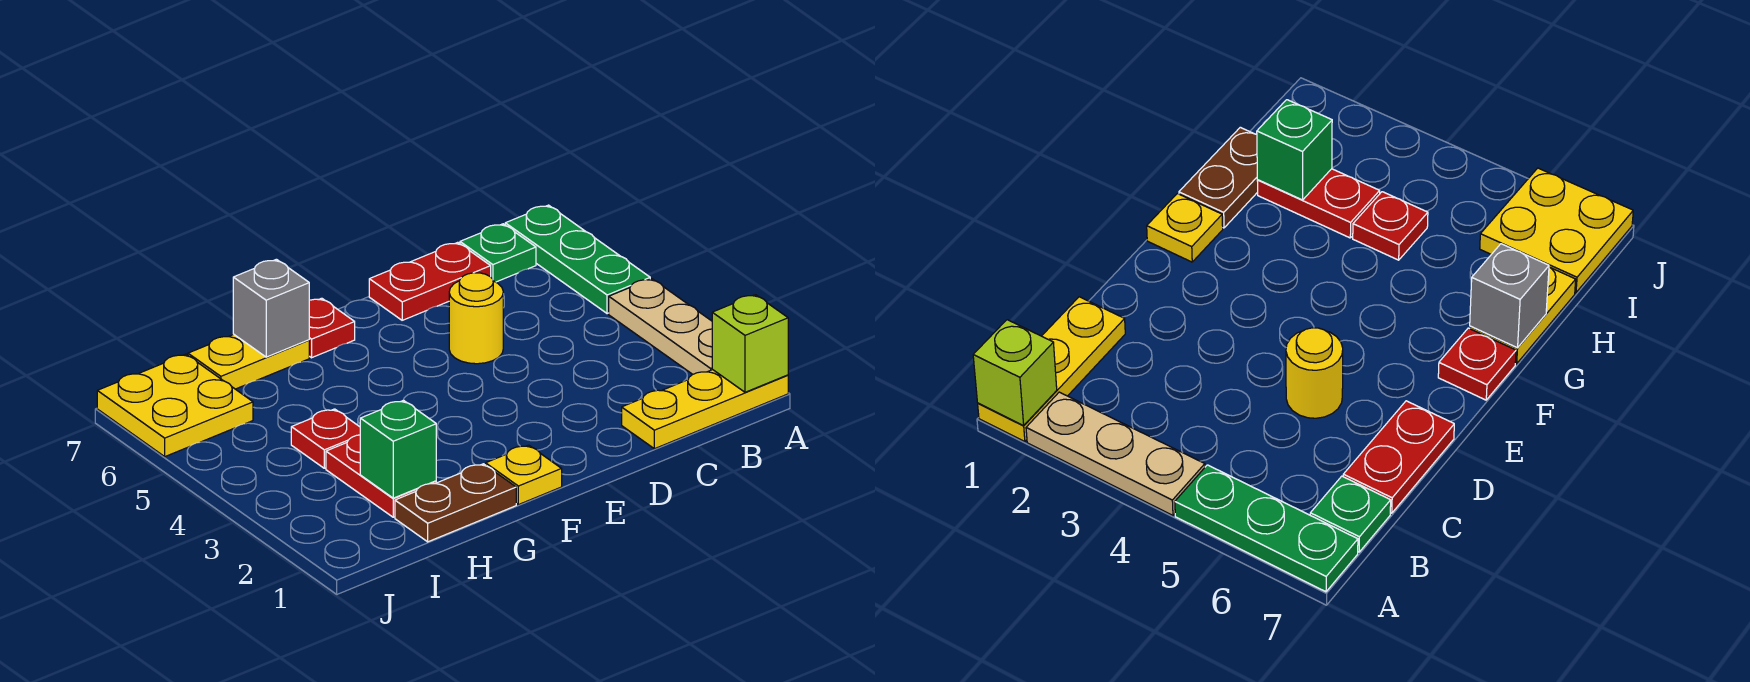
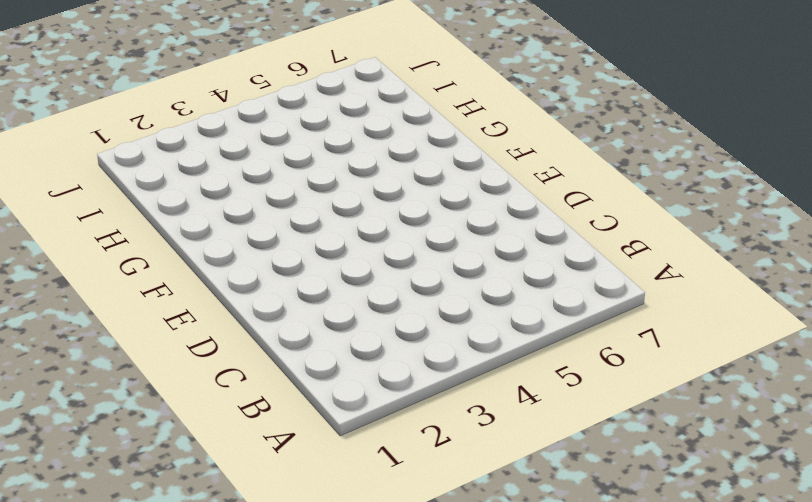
none -> yellow 1x3 plate [622,370,788,449]
none -> tan 1x3 plate [609,279,713,374]
none -> green 1x3 plate [505,205,650,314]

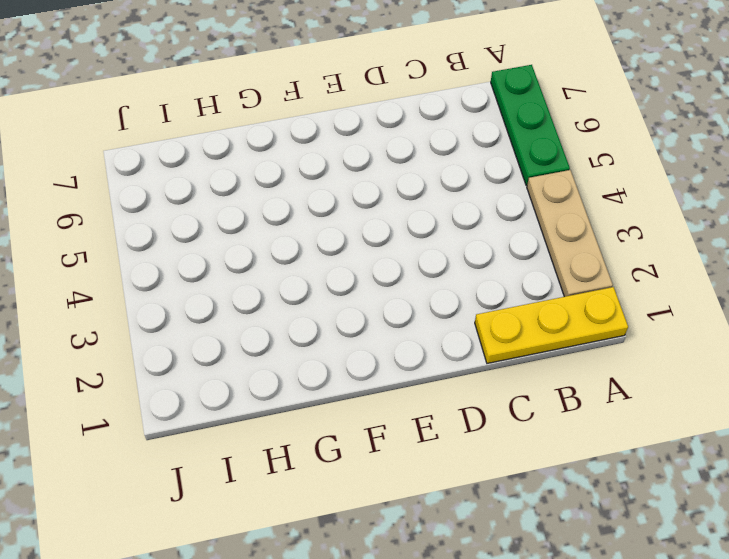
none -> green 1x1 plate [460,224,536,282]
none -> red 1x2 plate [369,242,491,320]
none -> yellow 1x1 round brick [449,273,503,364]

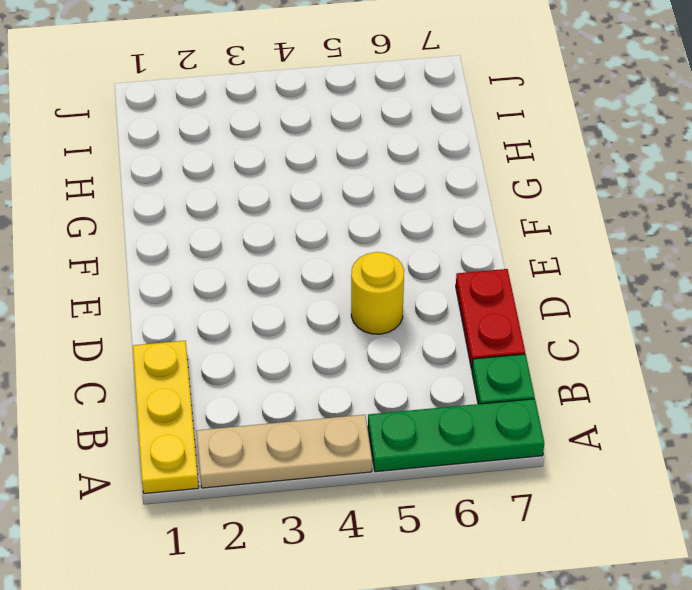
none -> yellow 1x1 plate [486,445,562,505]
none -> red 1x1 plate [309,298,355,358]
none -> brown 1x2 plate [395,464,516,542]

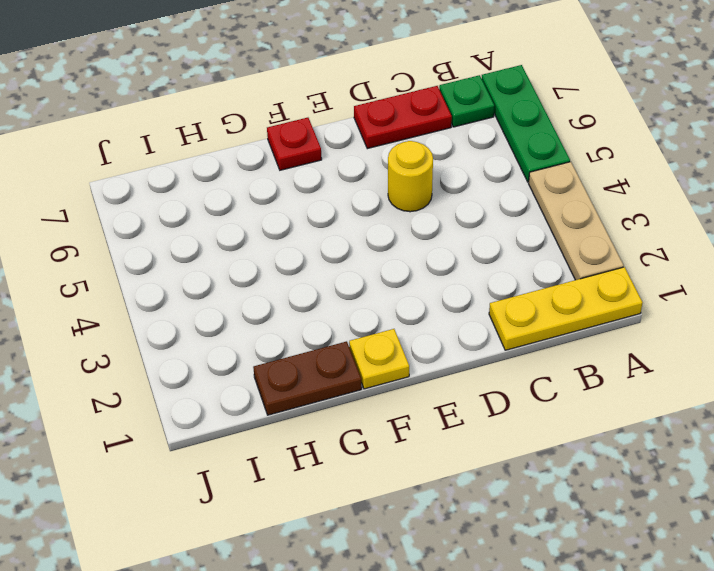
none -> yellow 1x2 plate [188,335,309,389]
none -> red 1x2 plate [326,435,436,517]
none -> red 1x1 plate [291,409,360,468]

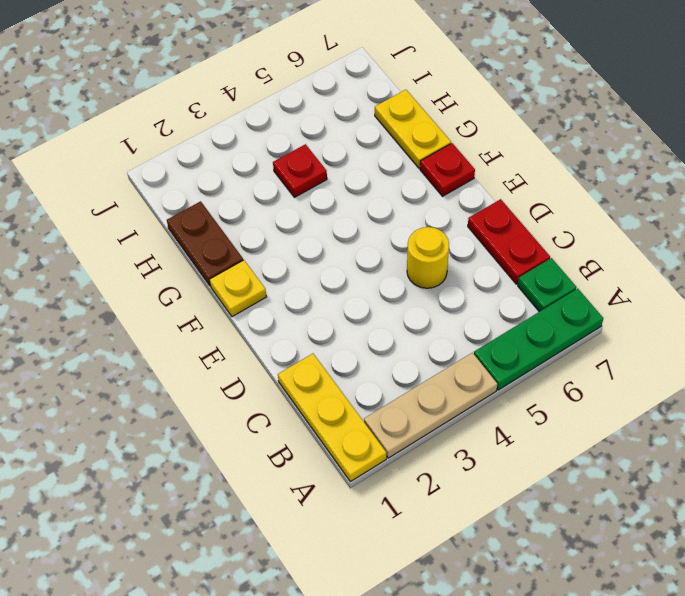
none -> red 1x2 plate [326,435,436,517]
none -> yellow 2x2 plate [97,354,253,456]
none -> lime 1x1 brick [712,295,788,392]

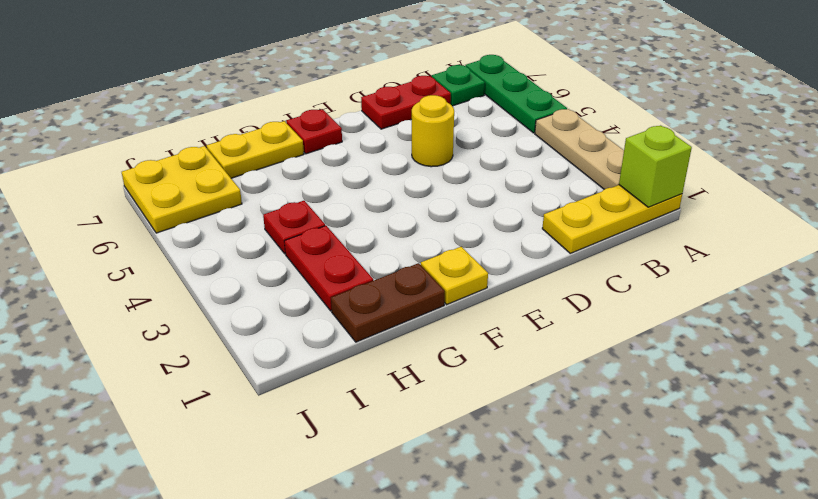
none -> grey 1x1 brick [233,259,309,357]
none -> green 1x1 brick [360,400,436,498]

